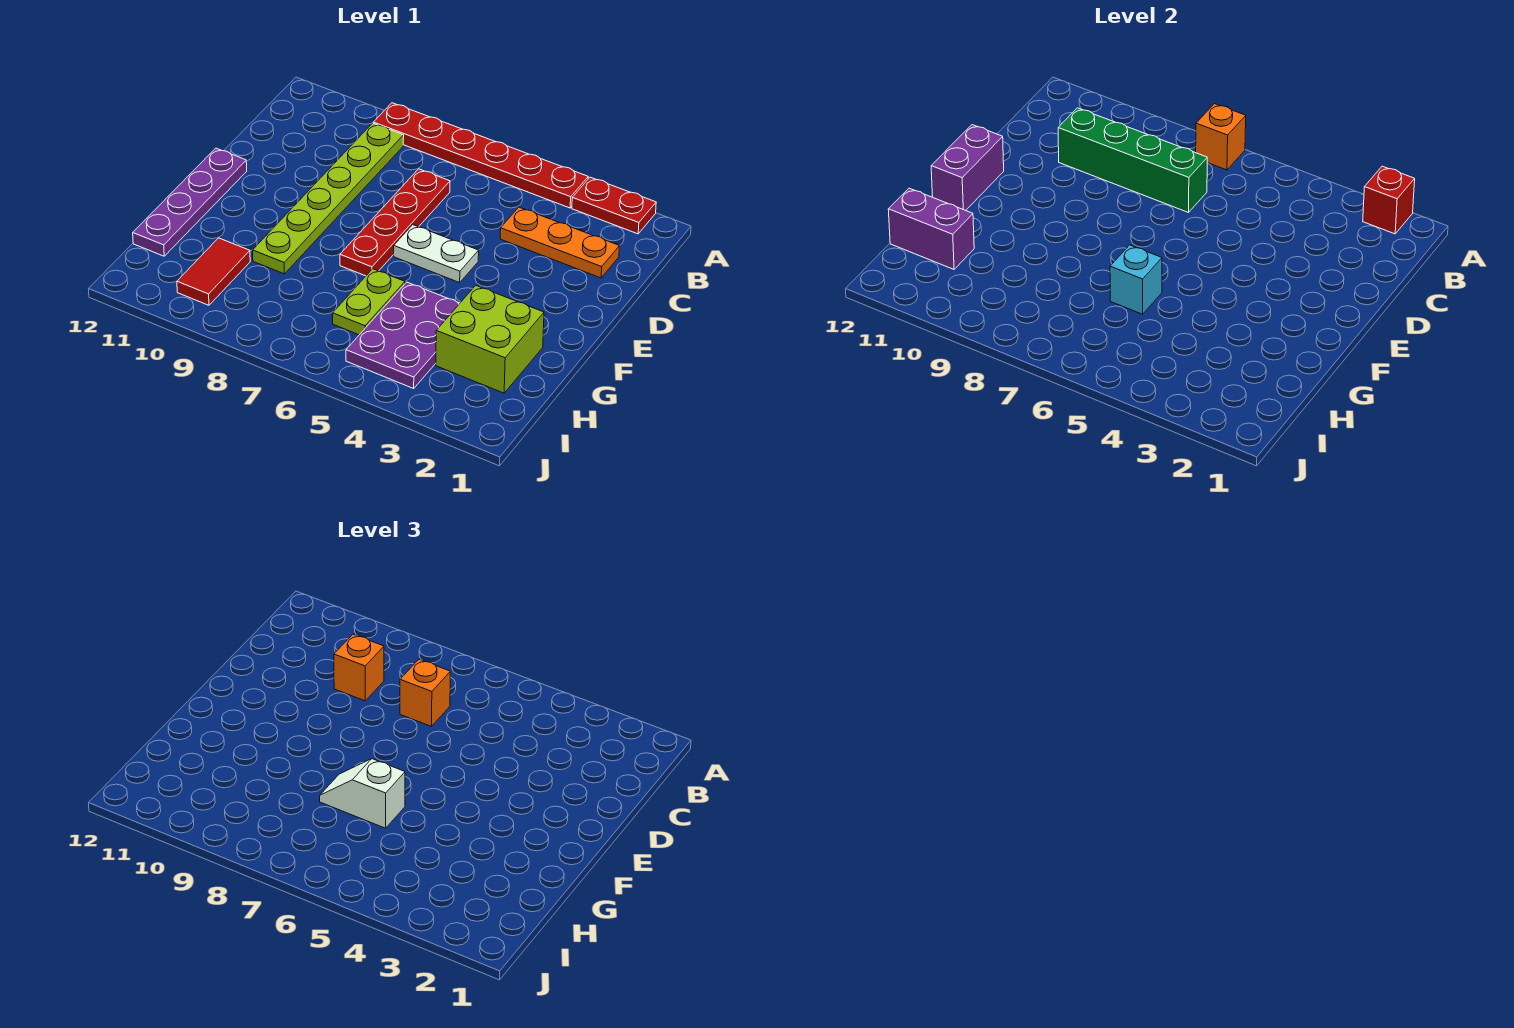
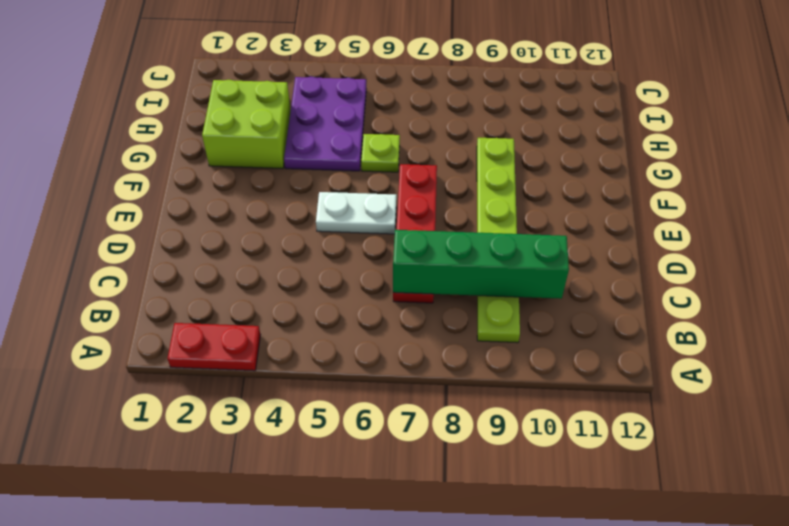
lime 1x1 plate [361,134,400,172] -> lime 1x2 plate [333,269,405,335]
none -> red 1x6 plate [373,103,588,208]
none -> orange 1x3 plate [500,207,619,278]
none -> purple 1x4 plate [133,148,247,256]

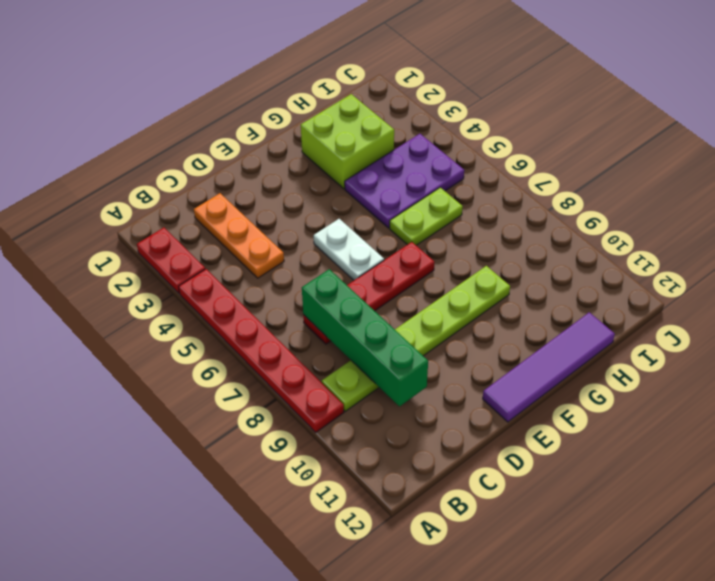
purple 1x4 tile [483,312,615,422] -> purple 1x4 plate [133,148,247,256]
none -> red 1x2 tile [177,238,250,305]
none -> red 1x1 brick [1363,166,1415,234]
none -> orange 1x1 brick [1196,104,1246,170]

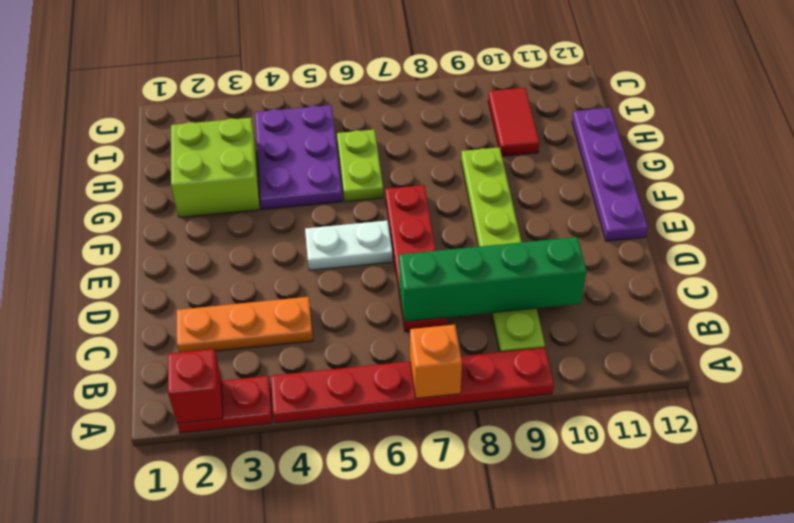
none -> purple 1x2 brick [931,125,1004,210]
none -> cyan 1x1 brick [1110,245,1162,314]
none -> purple 1x2 brick [888,188,974,269]

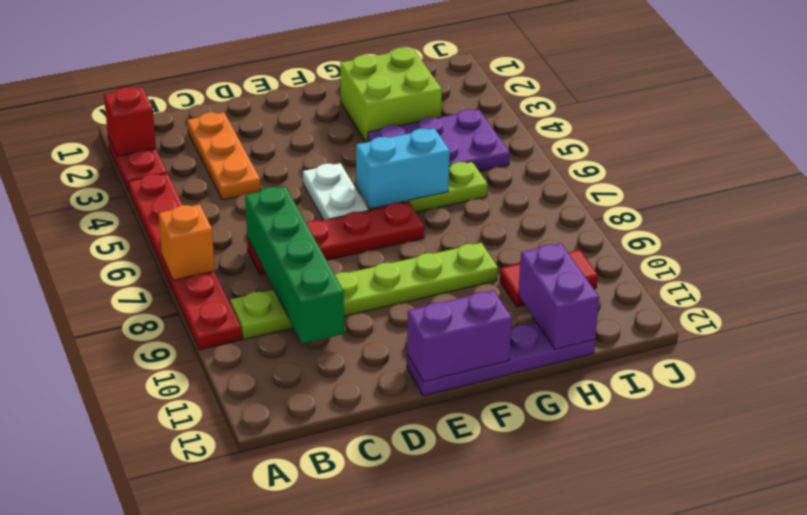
cyan 1x2 brick [356,128,450,209] -> cyan 1x1 brick [1110,245,1162,314]
none -> orange 1x1 brick [400,659,450,727]
none -> orange 1x1 brick [334,634,384,701]
none -> white 1x2 slope [320,759,405,828]

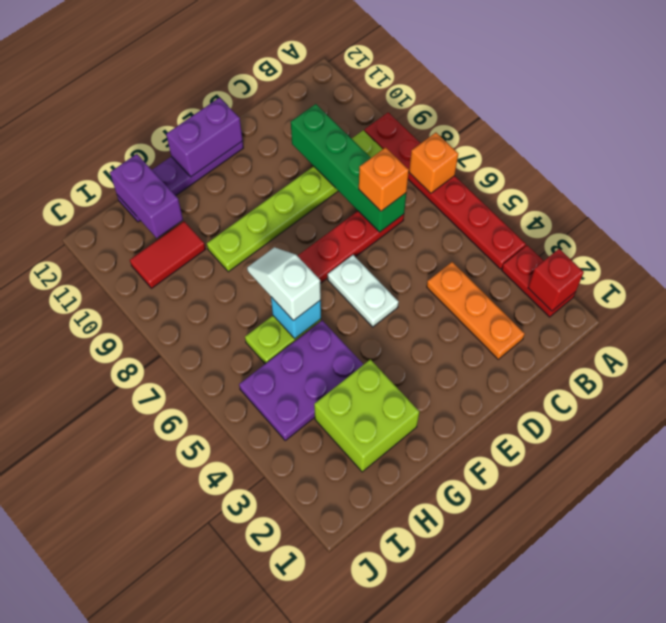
none -> orange 1x1 brick [334,634,384,701]

